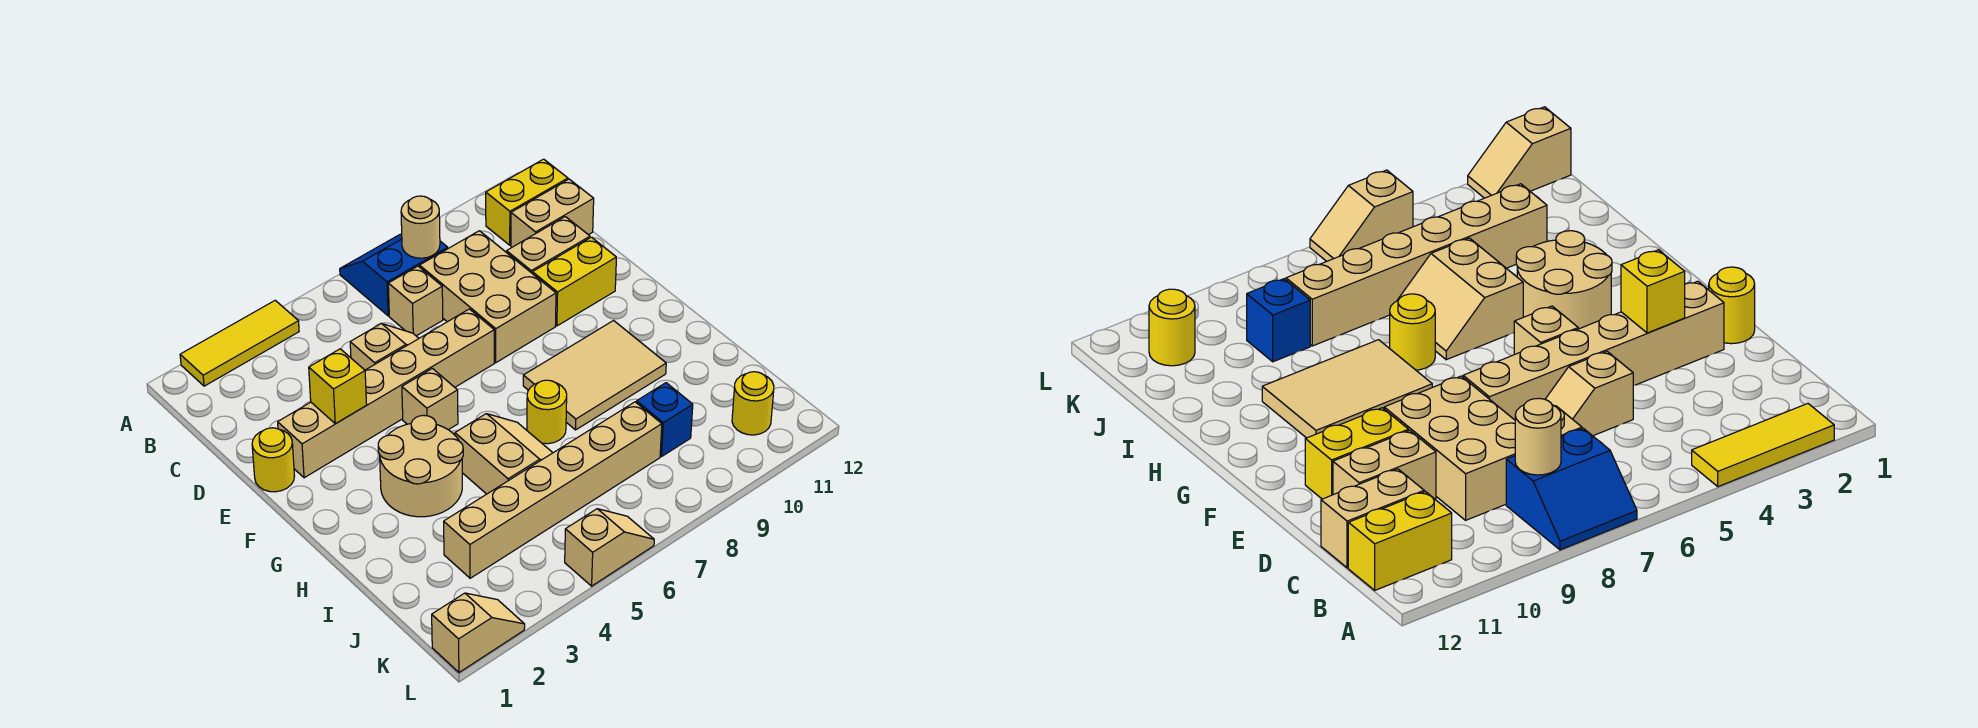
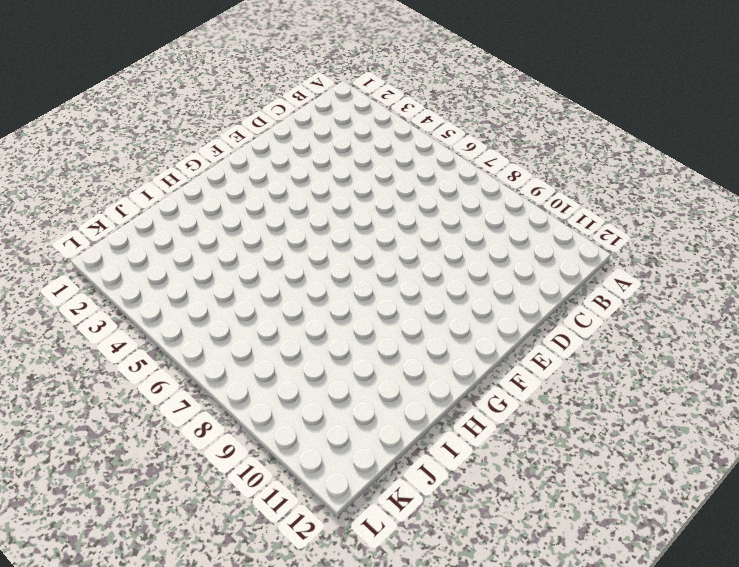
none -> yellow 1x3 tile [180,300,299,386]
none -> blue 2x2 slope [340,234,448,316]
none -> yellow 1x2 brick [486,159,568,245]

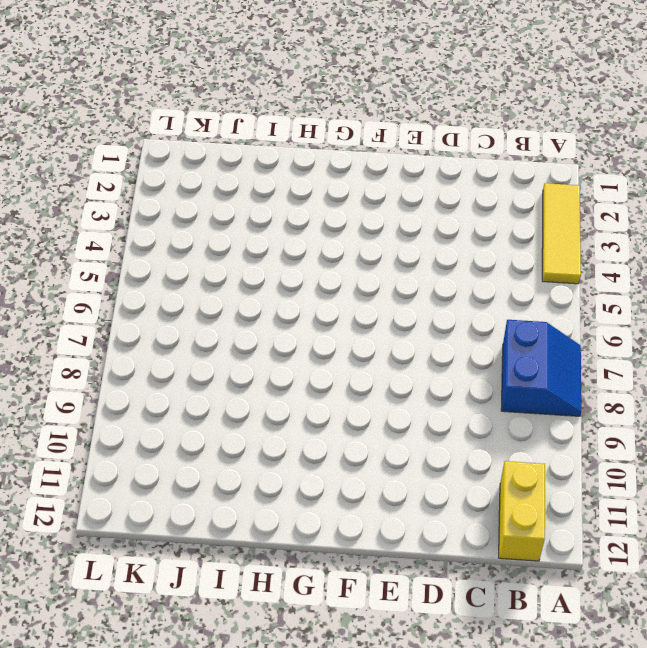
none -> tan 1x1 brick [388,266,443,336]
none -> tan 2x3 brick [420,231,556,363]
none -> tan 1x2 brick [511,179,594,247]

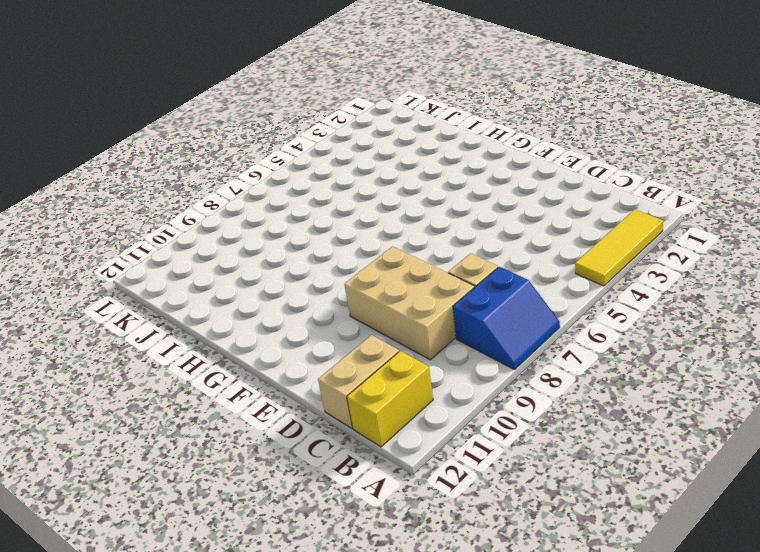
none -> tan 1x2 slope [350,323,419,370]
none -> tan 1x2 brick [507,217,590,273]
none -> yellow 1x1 round brick [252,428,294,492]

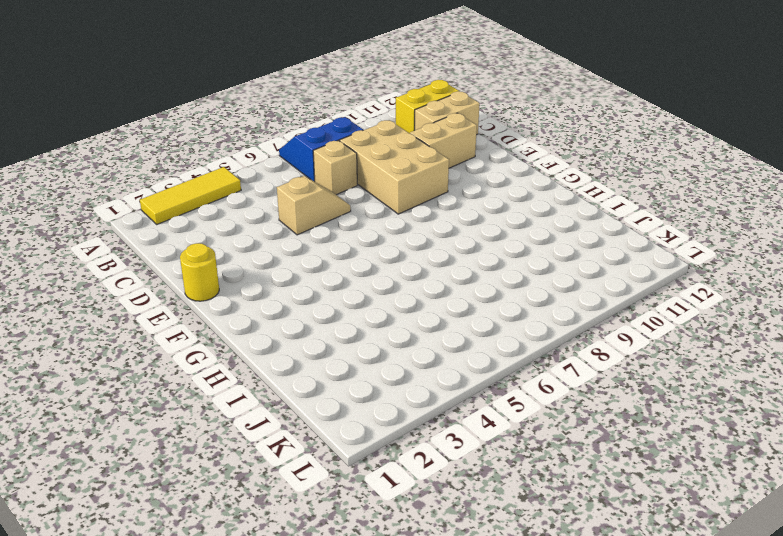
none -> tan 1x6 brick [278,309,494,478]
none -> yellow 1x2 brick [532,237,616,326]
none -> tan 1x1 brick [402,368,458,430]

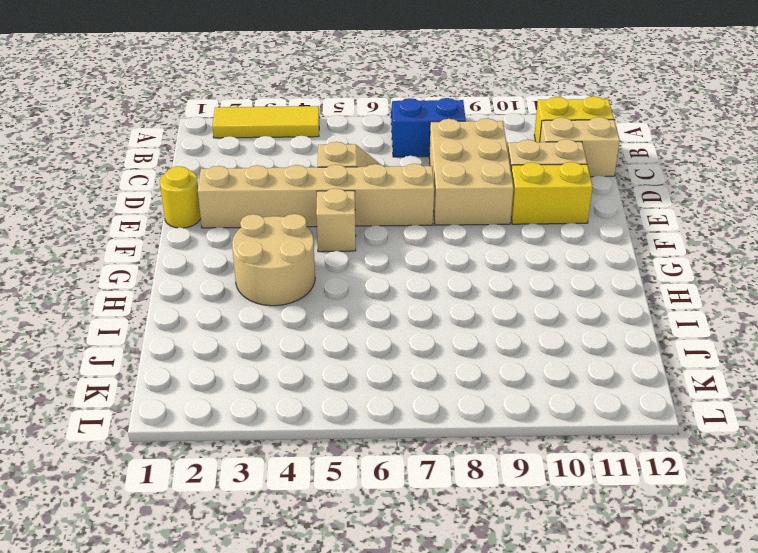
none -> tan 1x1 brick [388,266,443,336]
none -> tan 2x3 tile [523,321,666,430]
none -> tan 2x2 slope [455,414,553,494]

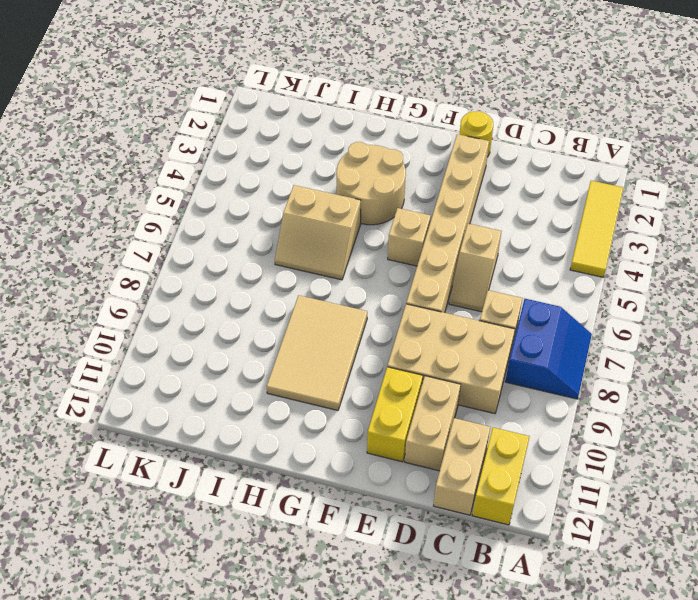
none -> yellow 1x1 round brick [527,380,567,444]
none -> tan 1x6 brick [444,402,662,578]
none -> blue 1x1 brick [637,383,693,457]

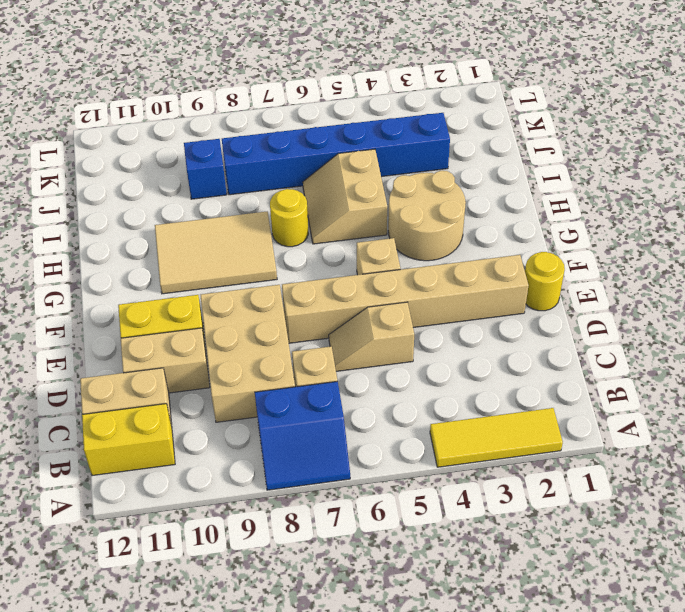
blue 1x6 brick [222,113,450,195] -> tan 1x6 brick [444,402,662,578]
none -> yellow 1x1 round brick [732,372,774,435]
none -> tan 1x2 slope [432,593,525,672]
none -> tan 1x2 slope [565,509,654,586]

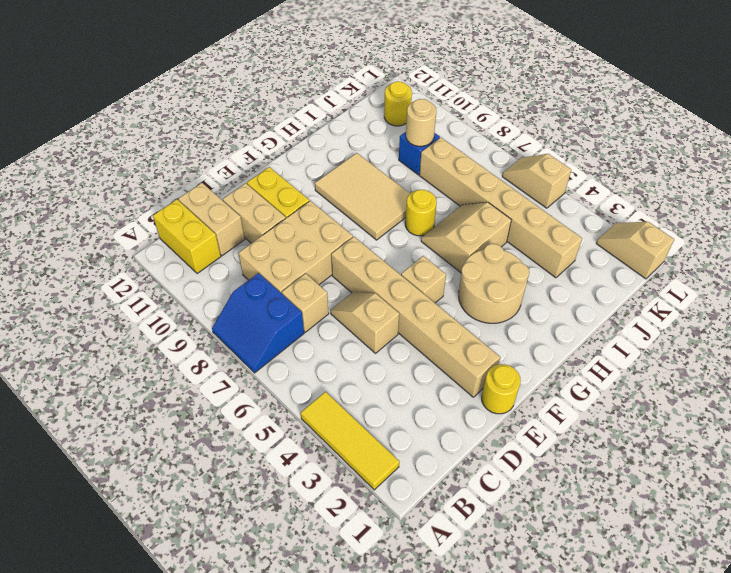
tan 1x1 round brick [406,99,436,146] -> tan 1x1 round brick moved to [401,196,440,258]
none -> yellow 1x1 brick [309,349,367,424]

